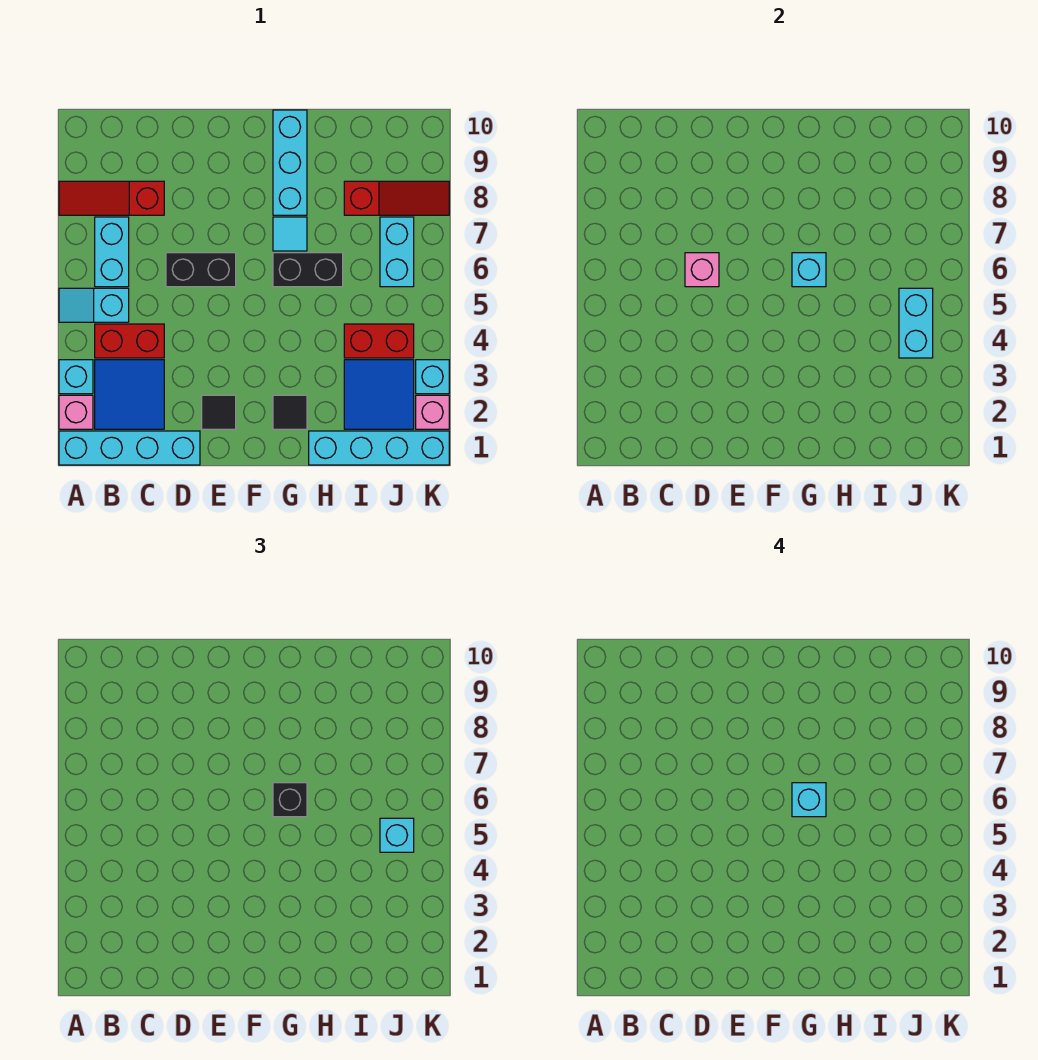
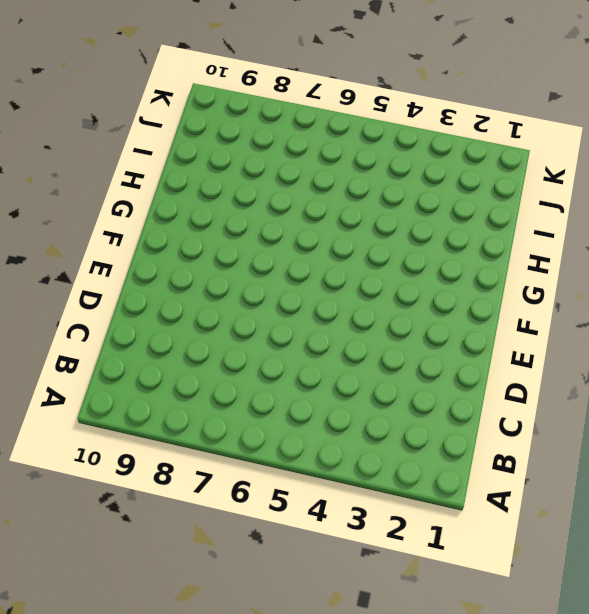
none -> cyan 1x4 brick [59,431,200,465]
none -> pink 1x1 brick [59,395,93,429]
none -> cyan 1x1 brick [59,360,93,394]

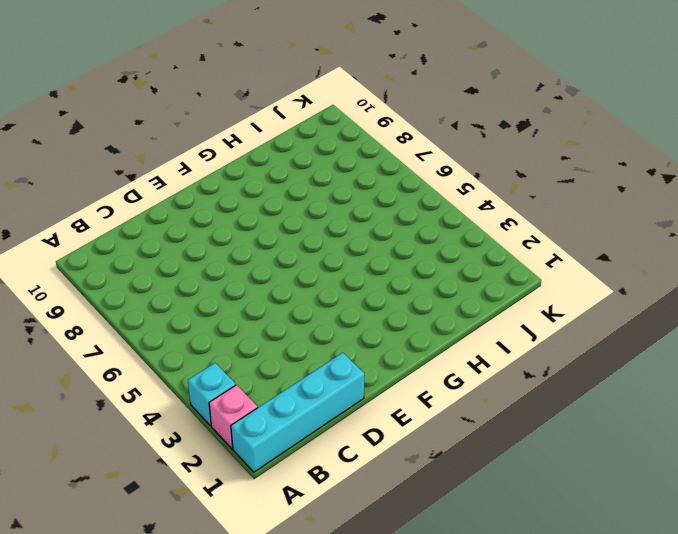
none -> cyan 1x2 slope [59,288,129,322]
none -> red 1x3 slope [59,181,164,215]
none -> blue 2x2 tile [95,360,164,429]

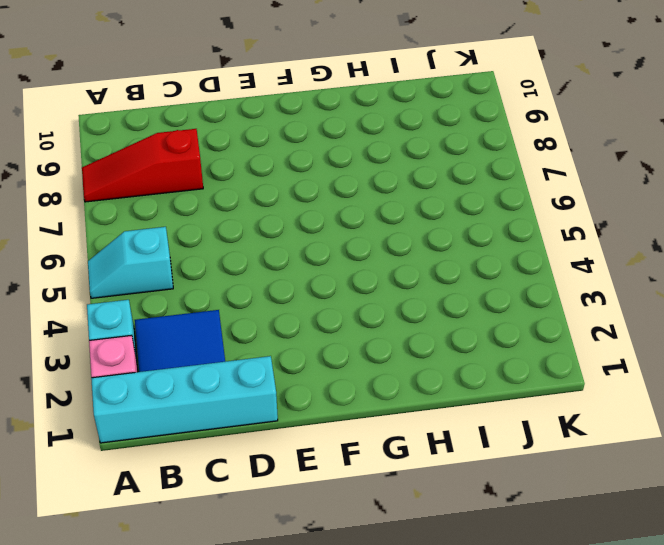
none -> red 1x2 brick [95,324,164,358]
none -> cyan 1x2 brick [95,217,129,287]
none -> black 1x2 brick [166,253,236,287]

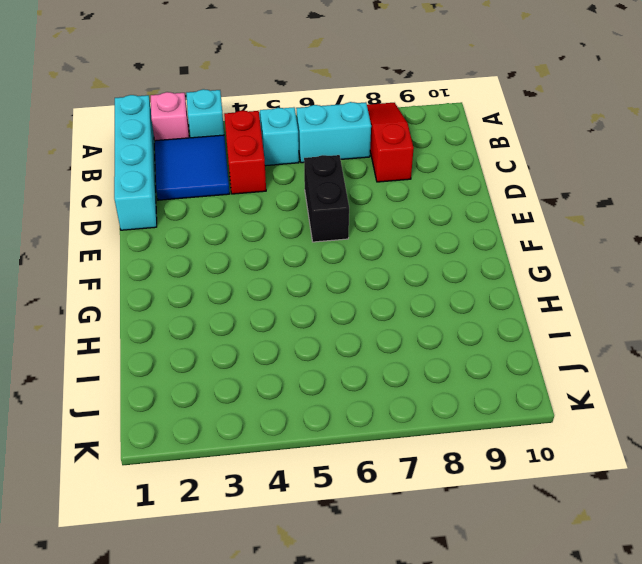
none -> black 1x1 tile [202,395,236,429]
none -> black 1x1 tile [273,395,307,429]
none -> black 1x2 brick [273,253,343,287]

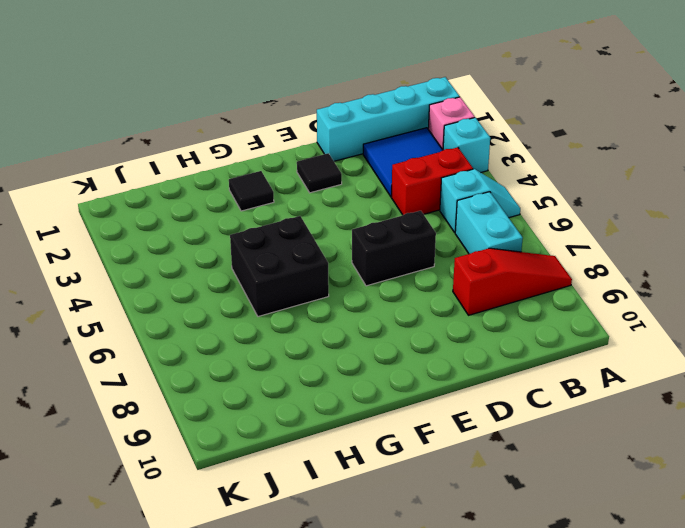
black 2x2 brick [230,216,329,317] -> black 1x2 brick [273,253,343,287]
none -> cyan 1x1 tile [273,217,307,251]
none -> cyan 1x3 brick [273,110,307,215]
none -> cyan 1x4 brick [309,431,449,465]

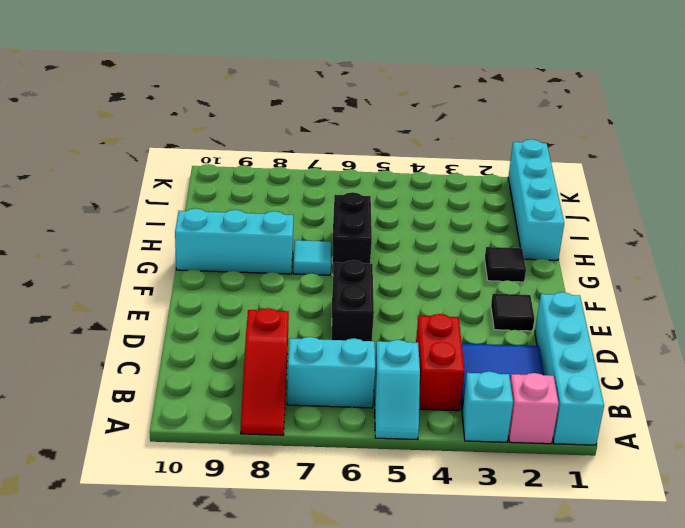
none -> blue 2x2 tile [344,360,414,429]
none -> red 1x2 brick [344,324,414,358]
none -> red 1x3 slope [344,181,449,215]

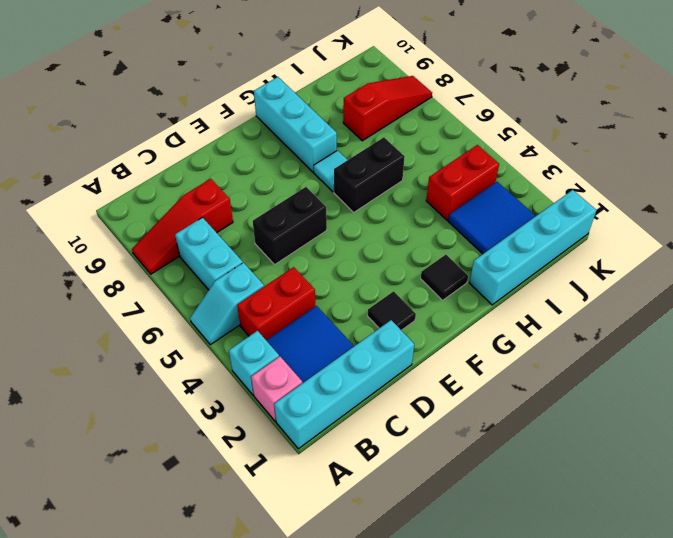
none -> cyan 1x2 brick [380,217,414,287]
none -> pink 1x1 brick [416,395,449,429]
none -> cyan 1x1 brick [416,360,449,394]

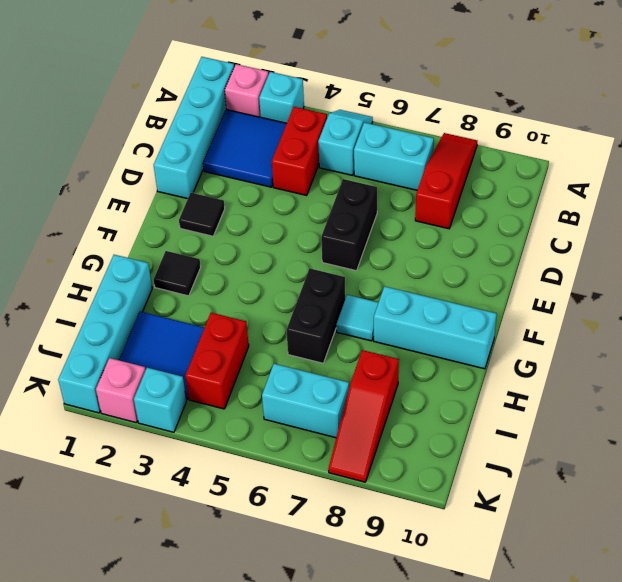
none -> pink 1x1 brick [685,253,719,287]
none -> cyan 1x1 brick [792,253,826,287]
none -> cyan 1x2 brick [899,288,933,358]

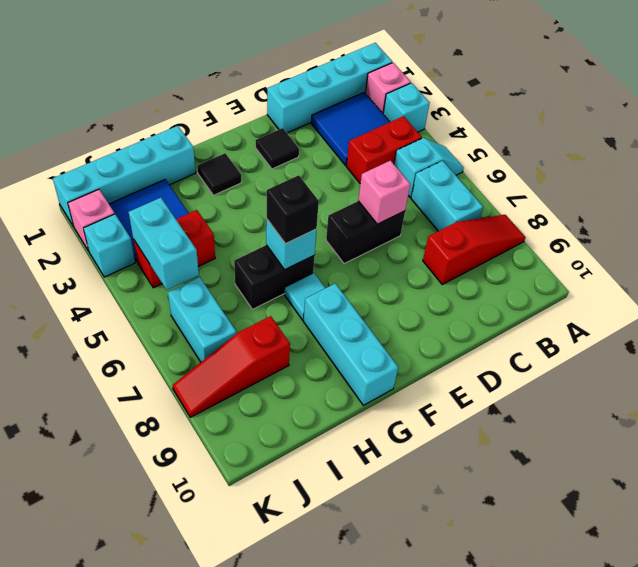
none -> cyan 1x1 brick [380,818,414,852]
none -> cyan 1x1 brick [792,783,826,817]

